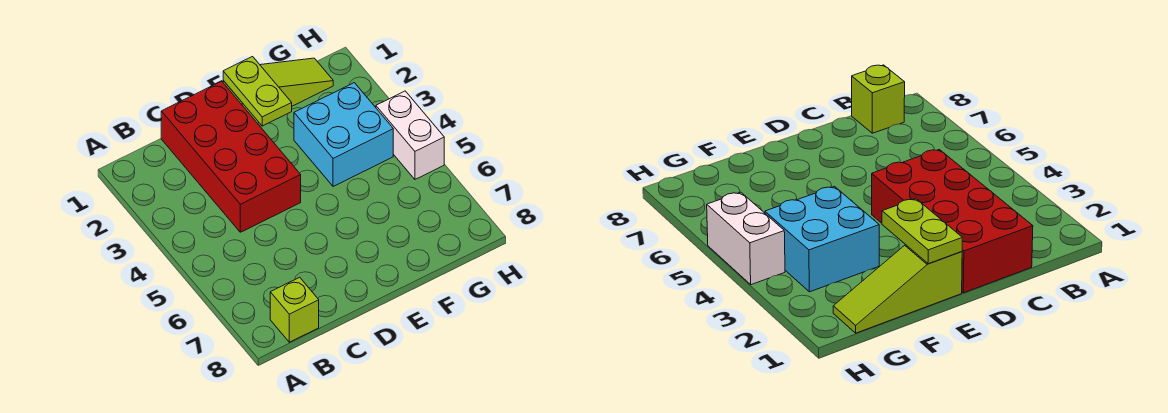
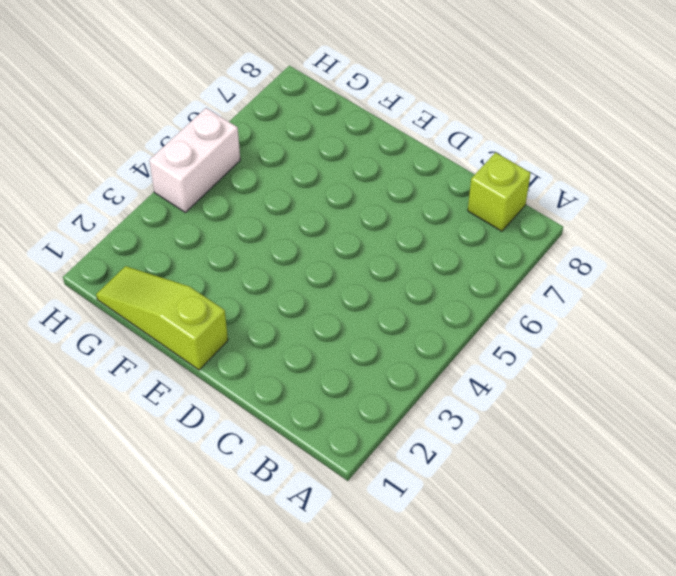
none -> red 2x4 brick [161,81,301,232]
none -> cyan 2x2 brick [294,83,393,186]

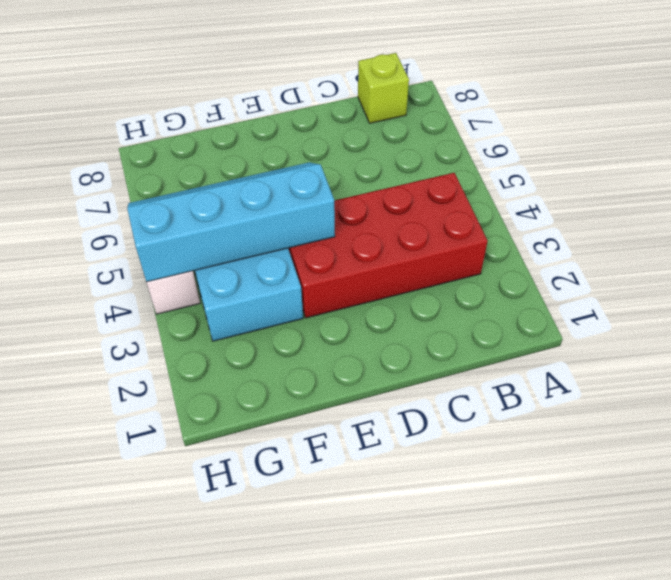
red 2x4 brick [288,173,488,318] -> red 2x4 brick turned to [161,81,301,232]
cyan 2x4 slope [127,162,335,282] -> none
none -> lime 1x3 slope [223,58,333,123]
none -> lime 1x2 plate [223,57,292,126]

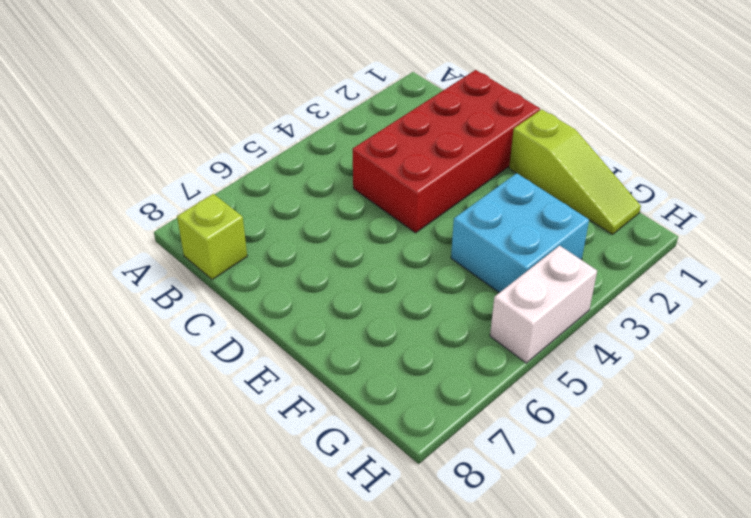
none -> lime 1x2 plate [223,57,292,126]

